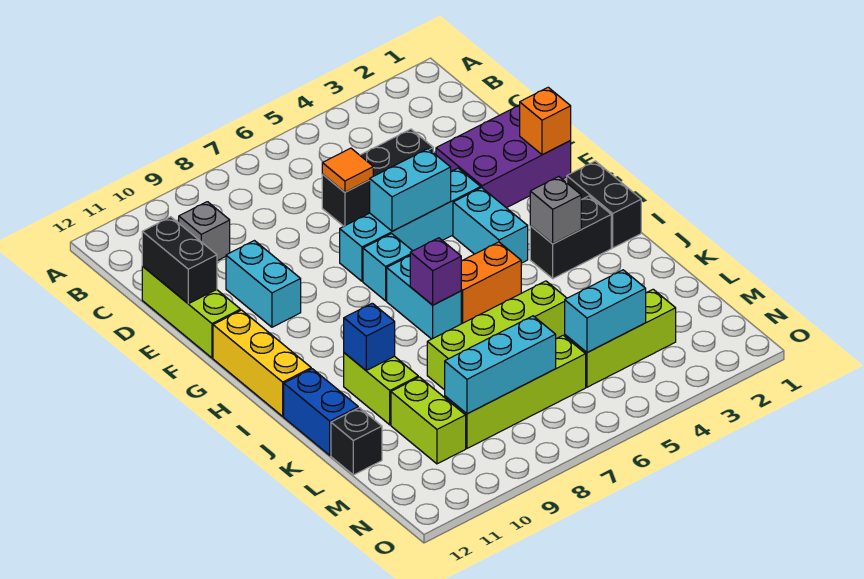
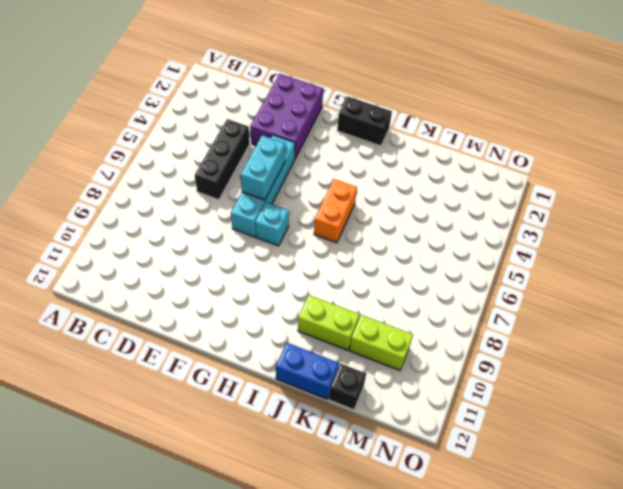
none -> grey 1x1 brick [179,202,230,261]
none -> lime 1x3 brick [142,266,241,358]
none -> cyan 1x2 brick [226,241,301,327]

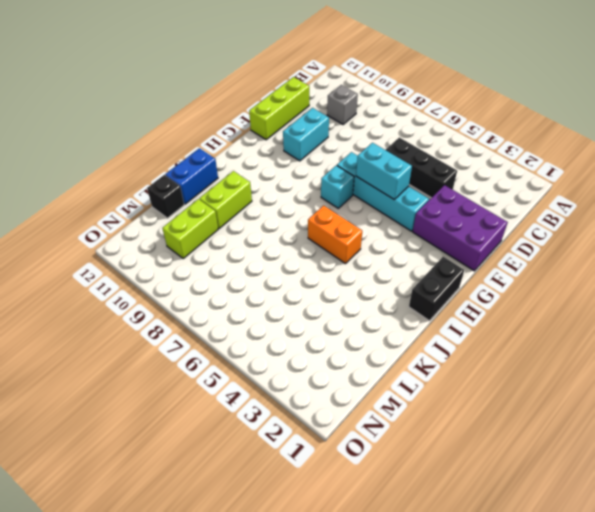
none -> cyan 1x2 brick [453,188,528,263]
none -> yellow 1x3 brick [213,310,311,416]
none -> cyan 1x2 brick [387,256,461,339]

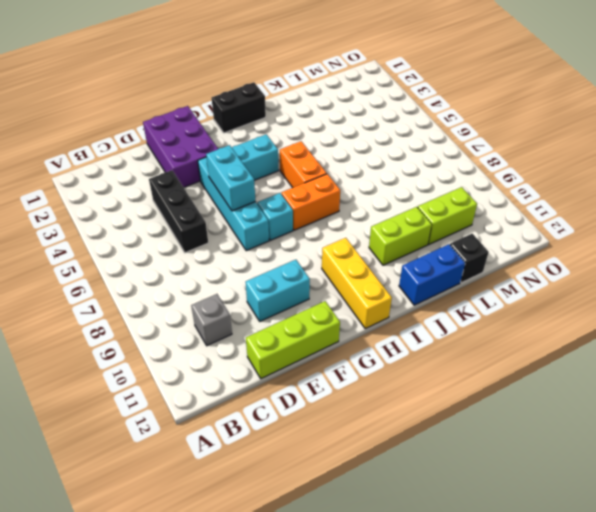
orange 1x2 brick [281,174,340,230] -> cyan 1x2 brick [387,256,461,339]
yellow 1x3 brick [322,238,392,329] -> yellow 1x3 brick turned to [213,310,311,416]
none -> black 1x2 brick [530,196,611,278]
none -> lime 1x4 brick [427,281,567,390]
none -> lime 1x3 brick [565,289,676,387]

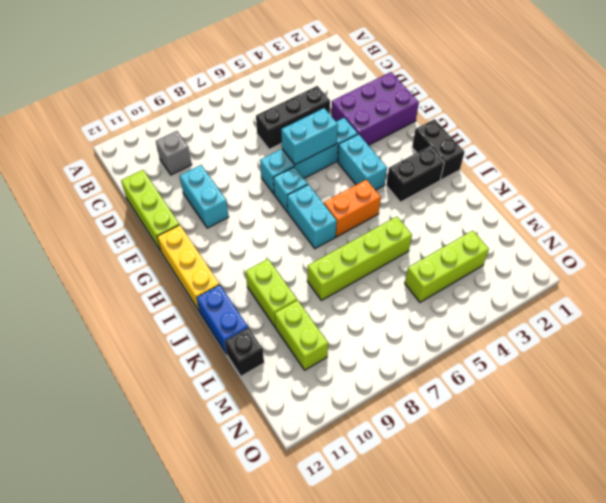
none -> lime 1x4 brick [445,335,586,448]
none -> orange 1x1 tile [322,148,373,192]
none -> black 1x2 brick [142,217,217,304]

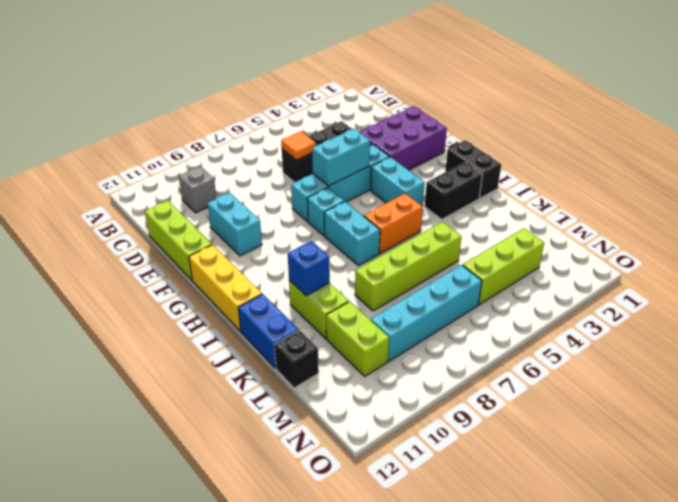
cyan 1x4 brick [371,265,482,361] -> lime 1x4 brick [445,335,586,448]
none -> black 1x2 brick [142,217,217,304]
none -> orange 1x1 brick [520,87,571,155]
none -> grey 1x1 brick [530,177,581,244]

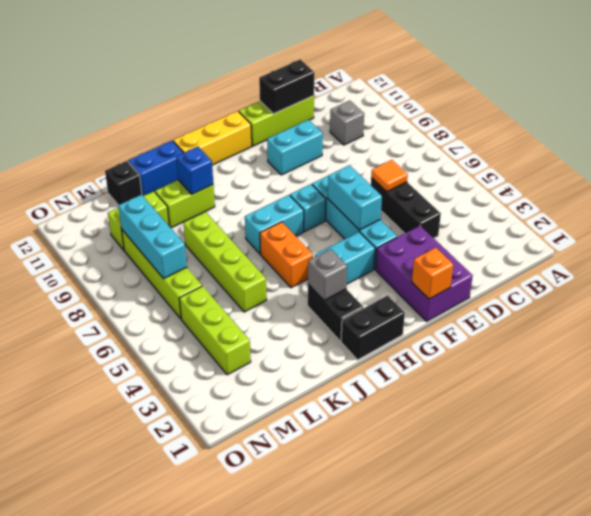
none -> purple 1x1 brick [410,238,461,305]
none -> cyan 1x2 brick [565,270,646,353]

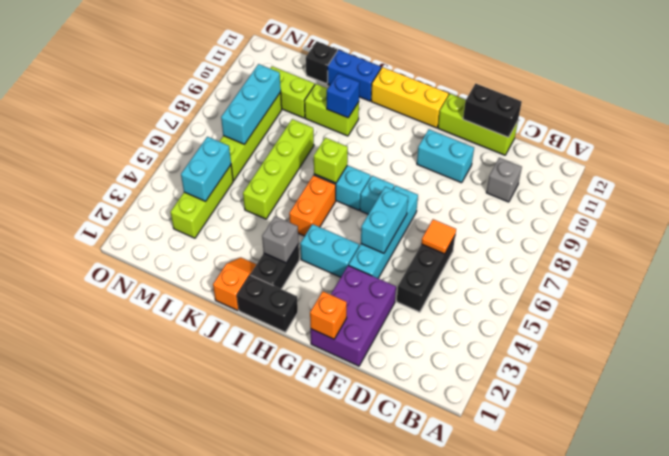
lime 1x1 brick [314,138,348,183] -> purple 1x1 brick [410,238,461,305]
orange 1x2 slope [213,258,256,310] -> none

